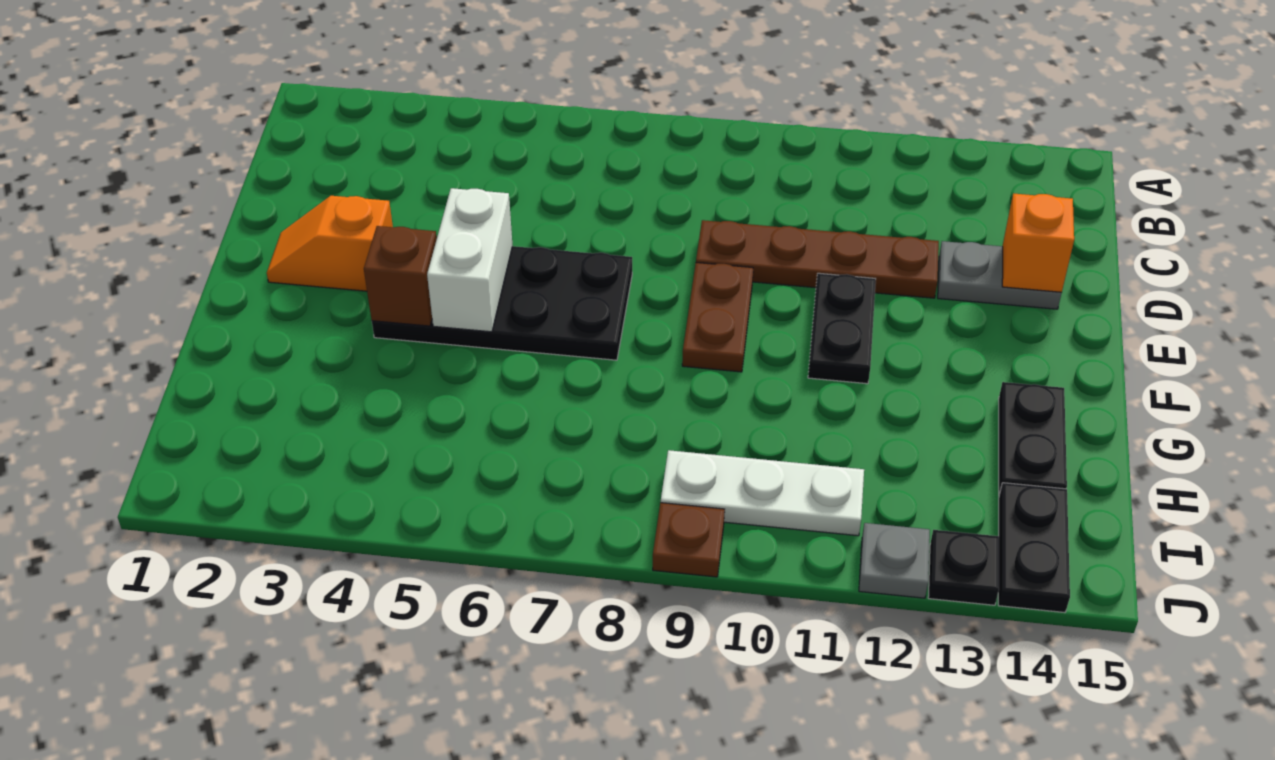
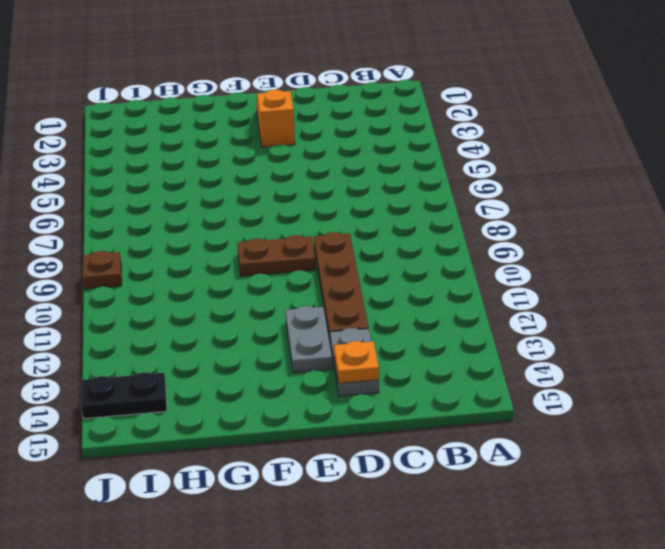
orange 1x1 plate [334,341,379,383] -> orange 1x1 brick [1002,193,1074,292]
grey 1x2 plate [285,306,332,373] -> none
none -> black 2x4 plate [372,246,632,360]
none -> black 1x2 plate [808,273,876,384]
none -> black 1x2 plate [999,382,1067,495]

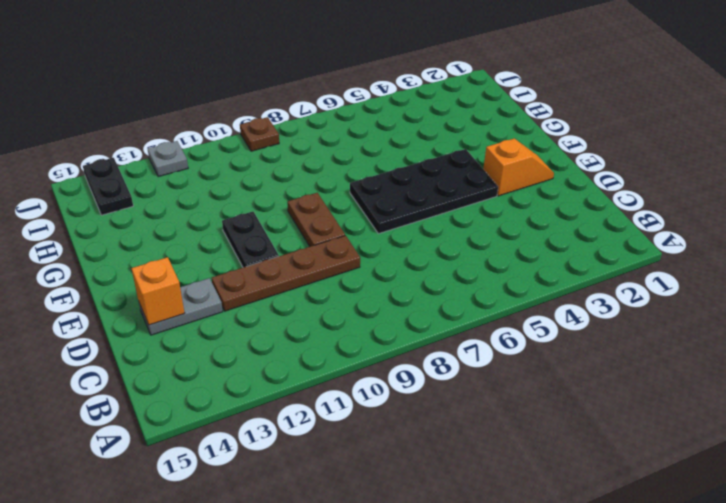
none -> black 1x2 plate [999,382,1067,495]
none -> white 1x3 plate [661,450,864,536]
none -> black 1x1 plate [928,530,999,605]

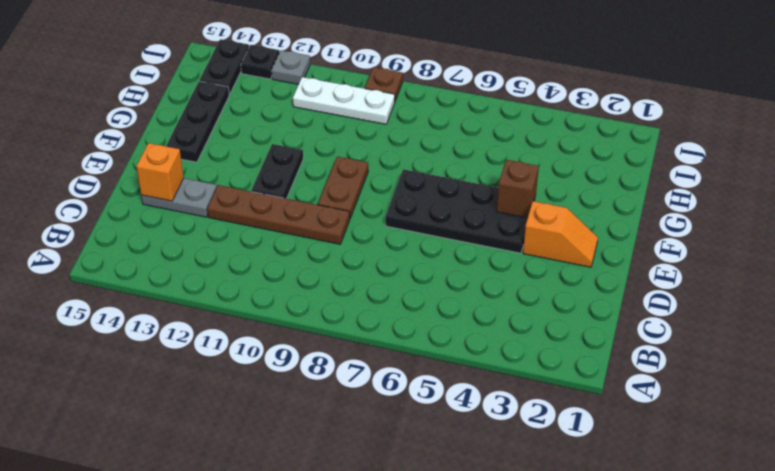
black 1x3 plate [166,81,229,162] -> black 1x2 plate [999,382,1067,495]
none -> white 1x2 brick [427,188,513,332]

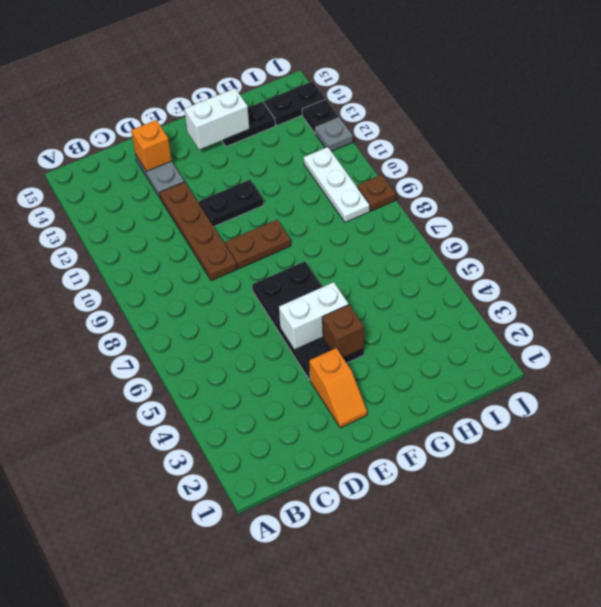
white 1x2 brick [184,88,249,150] -> none

